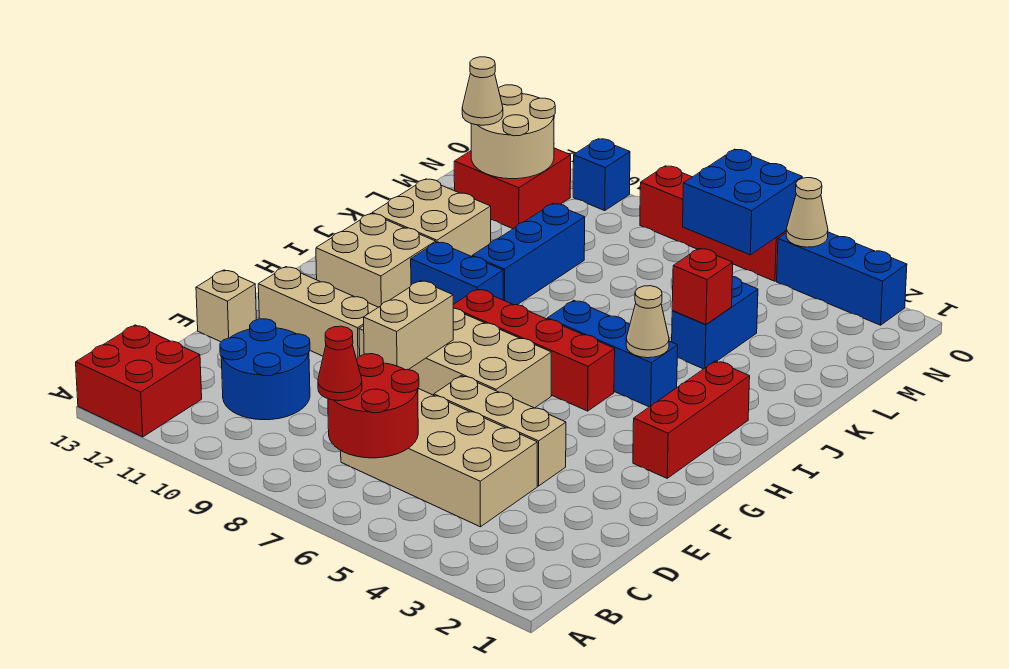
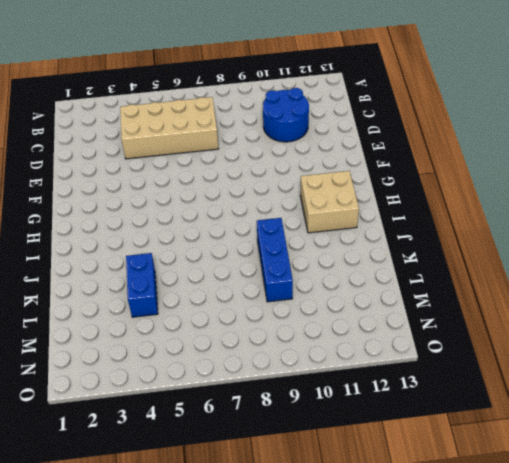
none -> red 2x2 brick [76,325,202,437]
none -> tan 1x3 brick [434,376,566,486]
none -> tan 1x1 brick [196,270,256,342]

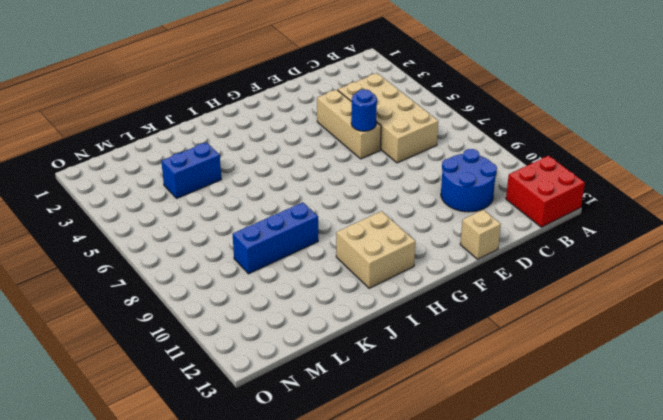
blue 1x1 round brick [351,89,377,131] -> none
none -> tan 2x4 brick [359,308,551,408]
none -> tan 1x3 brick [258,267,378,359]
none -> red 1x3 brick [633,361,750,478]

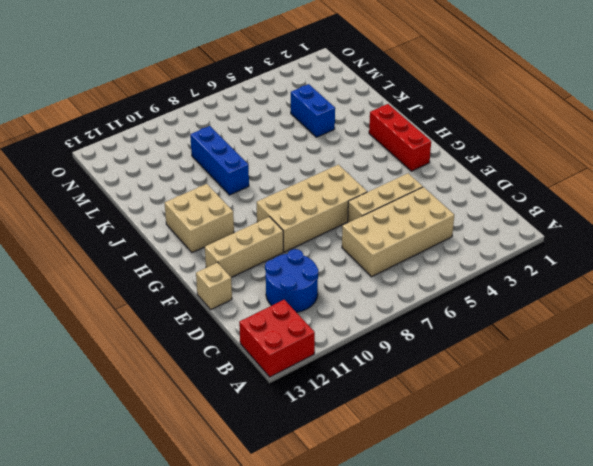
none -> red 1x4 brick [453,289,615,411]
none -> blue 1x3 brick [547,300,678,407]
none -> blue 1x2 brick [411,242,503,304]

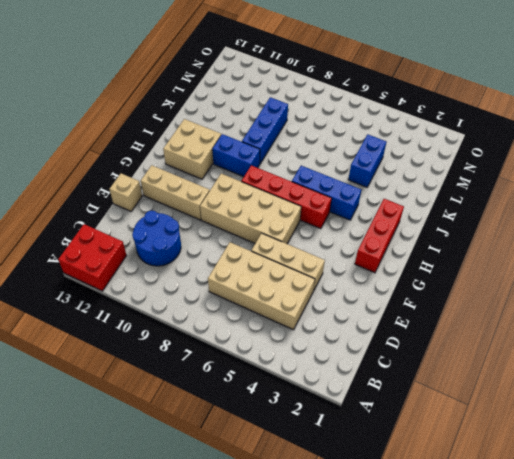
none -> tan 2x2 brick [372,179,491,256]
none -> red 2x2 brick [454,148,571,229]
none -> blue 1x3 brick [777,232,907,325]

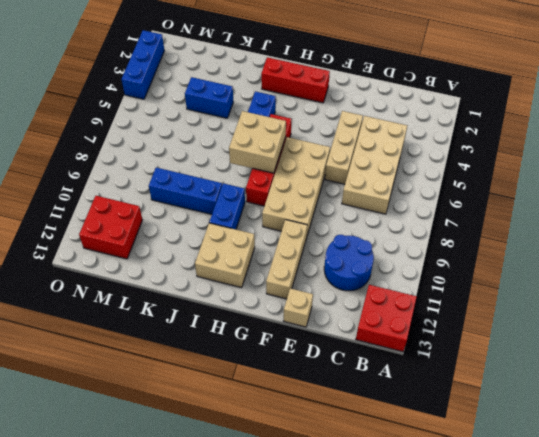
tan 2x2 brick [229,111,286,173] -> tan 2x2 brick moved to [372,179,491,256]
none -> red 1x4 brick [640,166,786,281]
none -> blue 1x1 brick [573,139,630,211]
none -> red 2x2 round brick [328,354,419,458]

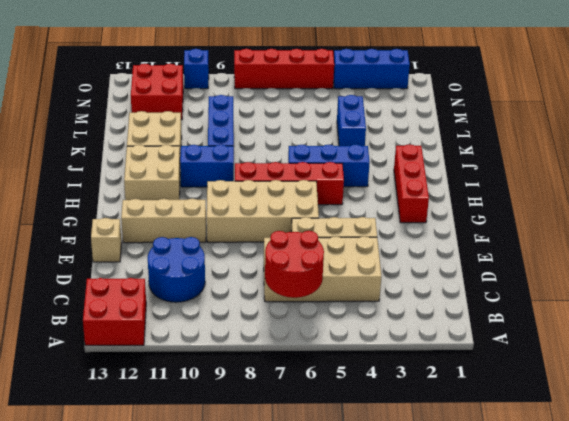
none -> tan 1x2 brick [364,281,453,370]
none -> tan 1x1 cone [626,286,669,358]
none -> red 1x1 brick [672,248,733,324]

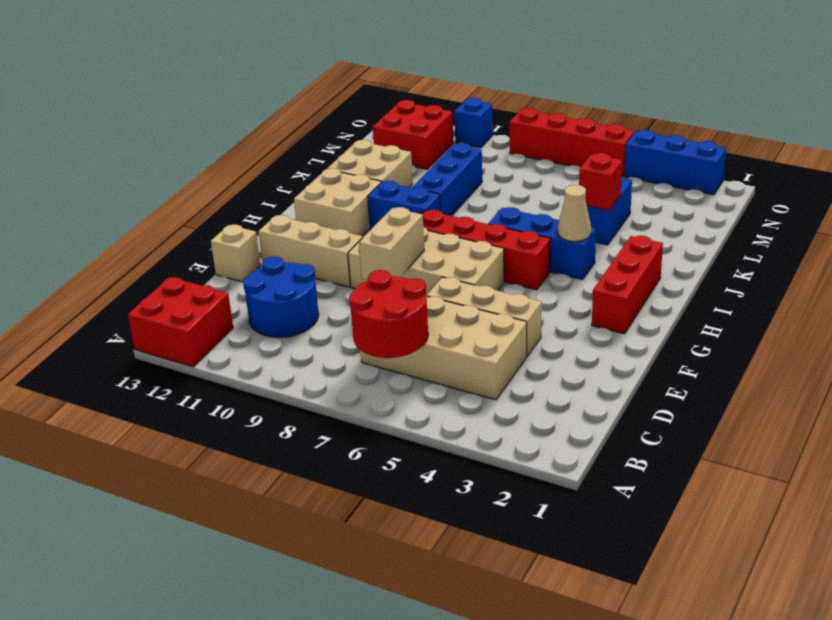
none -> tan 2x2 round brick [471,85,555,179]
none -> blue 2x2 brick [683,149,802,255]
none -> tan 1x1 cone [786,178,828,247]

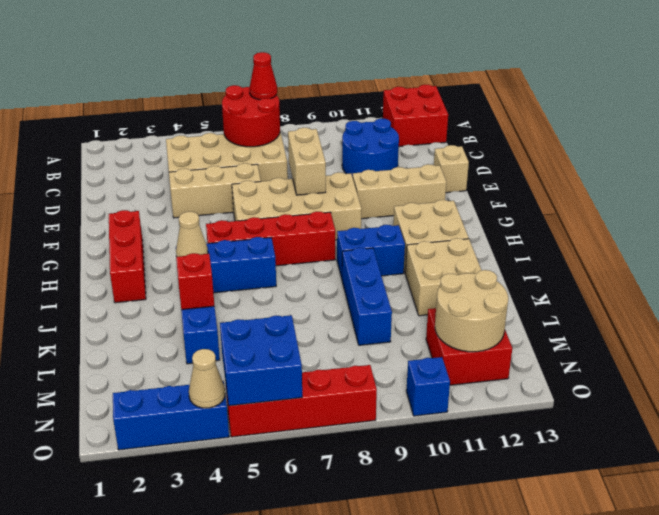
none -> tan 1x1 cone [462,57,503,125]

